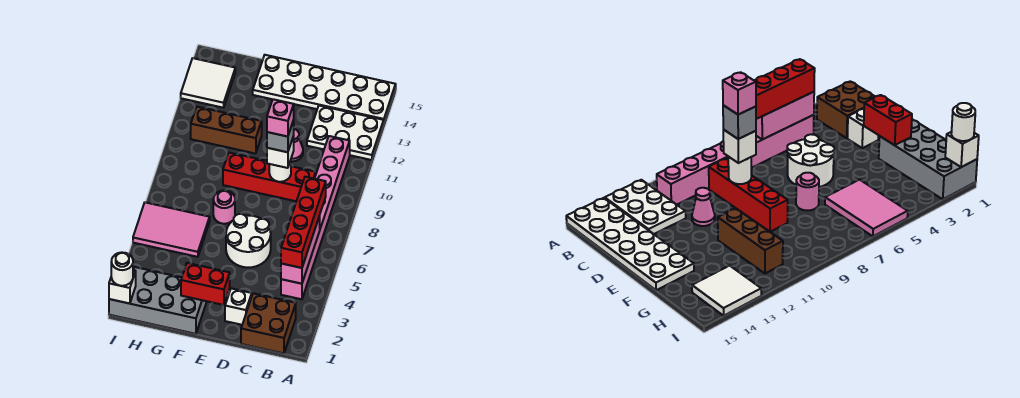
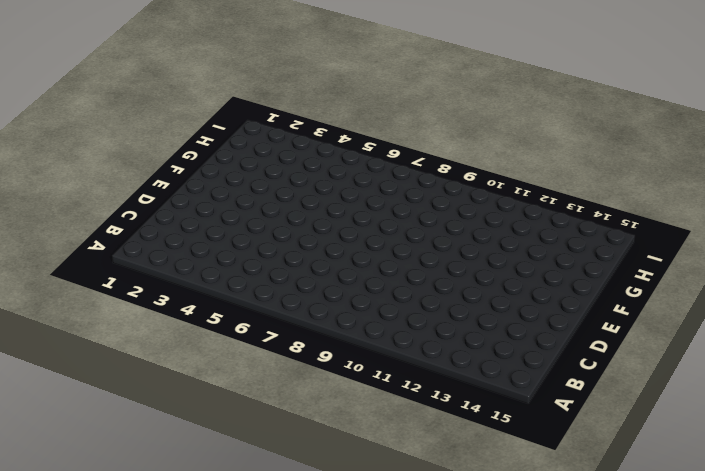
none -> white 2x3 plate [307,106,384,160]
none -> white 2x6 plate [253,55,396,122]
none -> brown 2x2 brick [241,293,296,353]

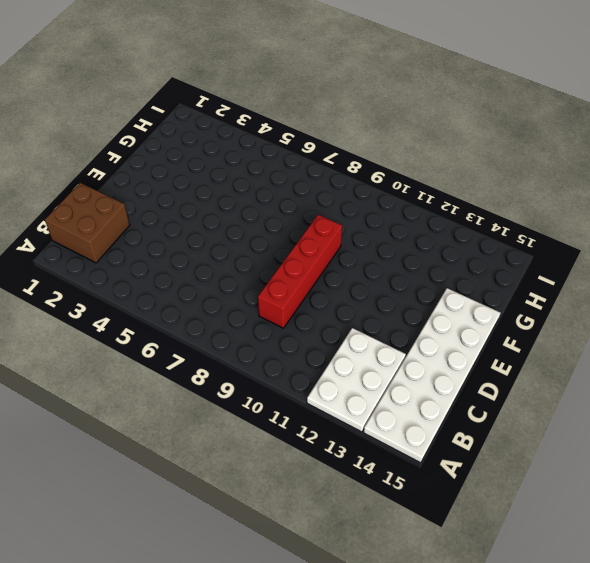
none -> pink 1x8 brick [281,136,350,299]
none -> white 1x1 brick [225,288,252,325]
none -> white 2x2 round brick [226,214,271,267]

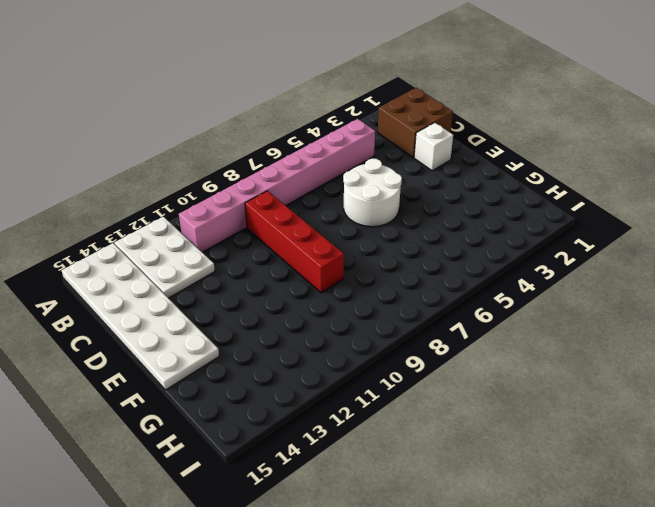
none -> pink 1x1 cone [291,129,303,161]
none -> grey 2x4 brick [109,267,207,334]
none -> pink 1x1 round brick [213,190,235,224]

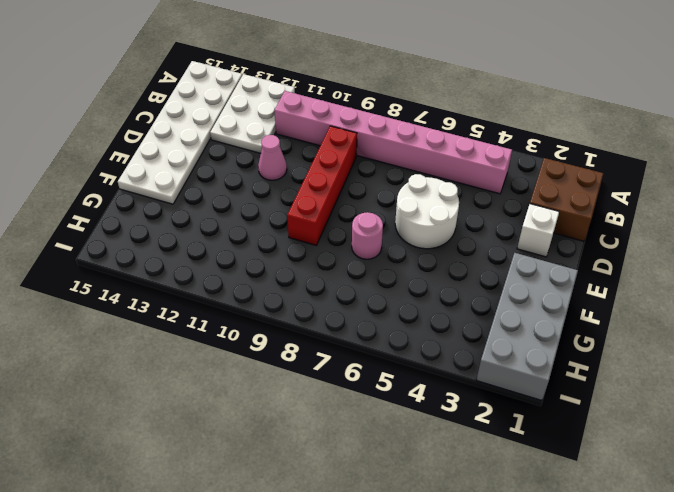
none -> brown 1x3 brick [191,107,262,154]
none -> pink 2x3 tile [133,202,210,257]
none -> white 2x2 tile [181,58,235,108]

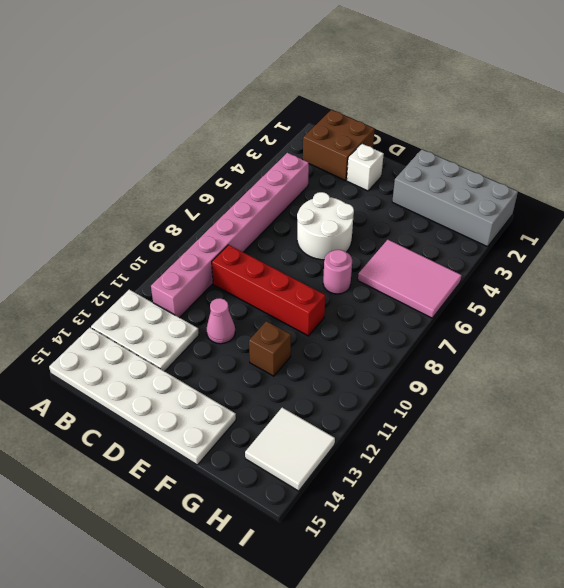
brown 1x1 brick [249,321,291,376] -> brown 1x3 brick [191,107,262,154]
none -> pink 1x3 brick [281,216,320,284]
none -> white 1x1 round brick [269,160,291,182]
none -> red 1x2 brick [181,263,230,305]

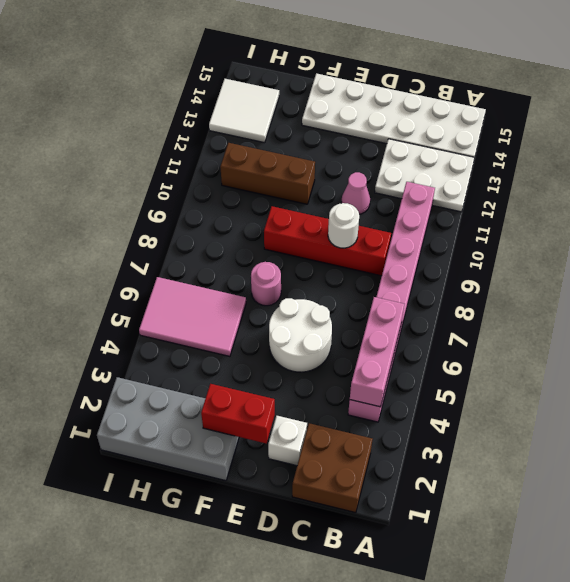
none -> white 1x1 brick [109,270,136,304]
none -> red 1x4 brick [281,177,326,268]
none -> white 1x1 brick [267,136,294,168]

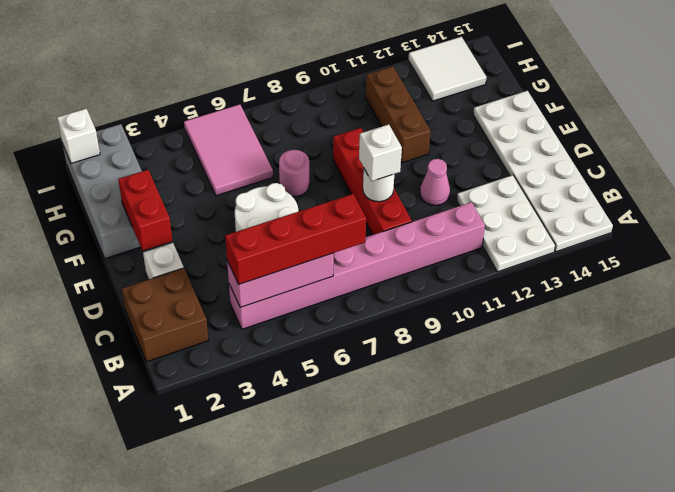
none -> white 1x1 round brick [111,252,133,286]
none -> grey 1x1 brick [267,120,294,152]
none -> pink 1x1 brick [267,99,294,137]

